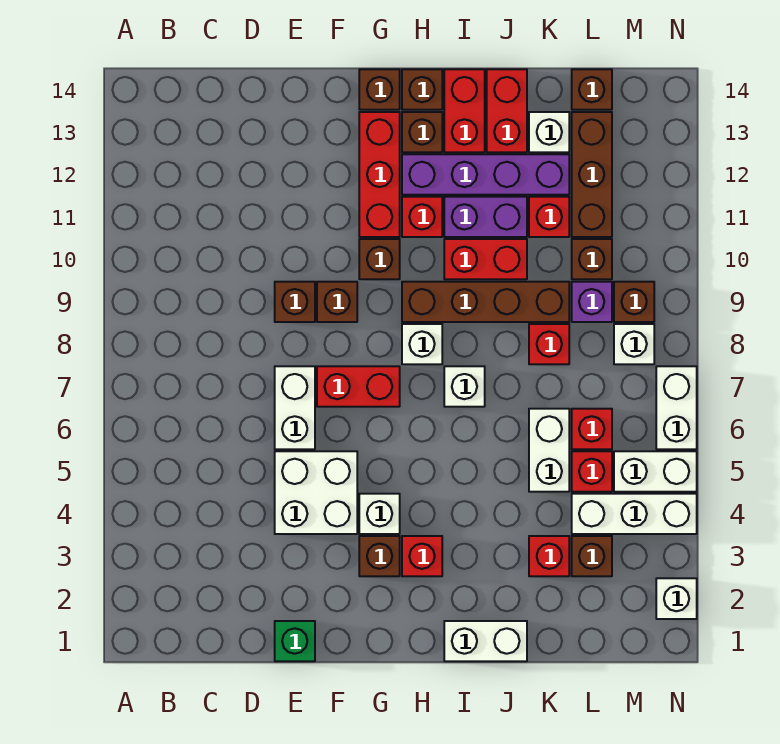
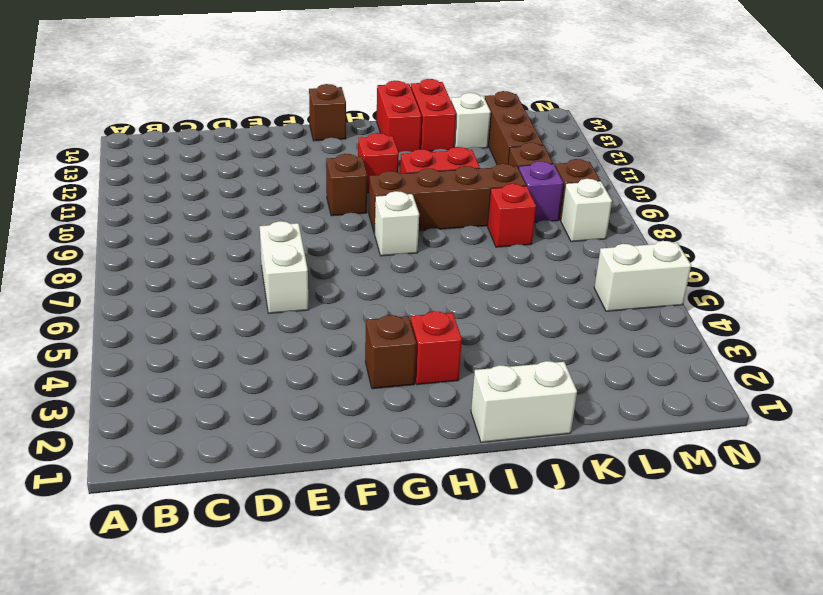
none -> green 1x1 brick [275,621,315,661]
none -> white 2x2 brick [275,451,357,534]
none -> brown 1x1 brick [275,282,315,322]
none -> red 1x2 brick [317,366,400,407]

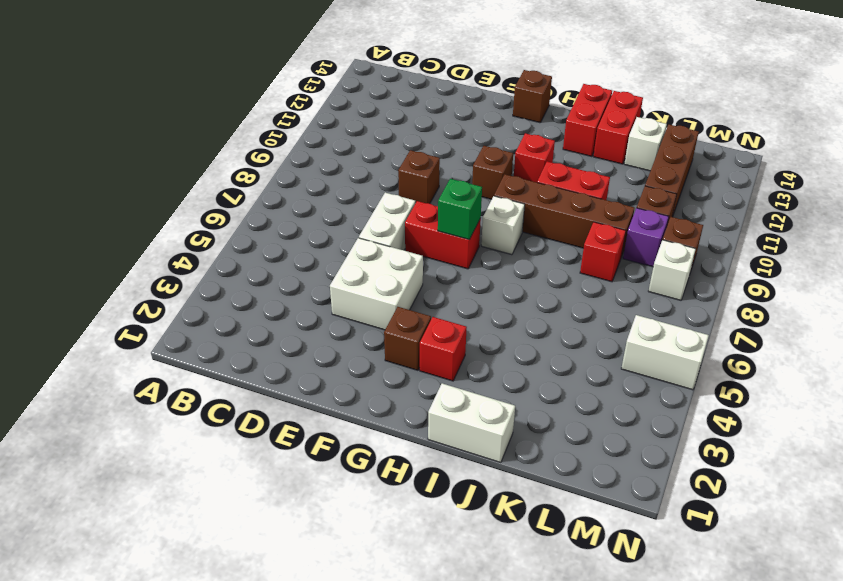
green 1x1 brick [438,179,482,240] -> green 1x1 brick moved to [275,621,315,661]
none -> brown 1x1 brick [317,282,357,322]
none -> white 1x1 brick [359,494,400,534]
none -> red 1x3 brick [359,112,400,237]
none -> purple 1x4 brick [402,154,569,195]

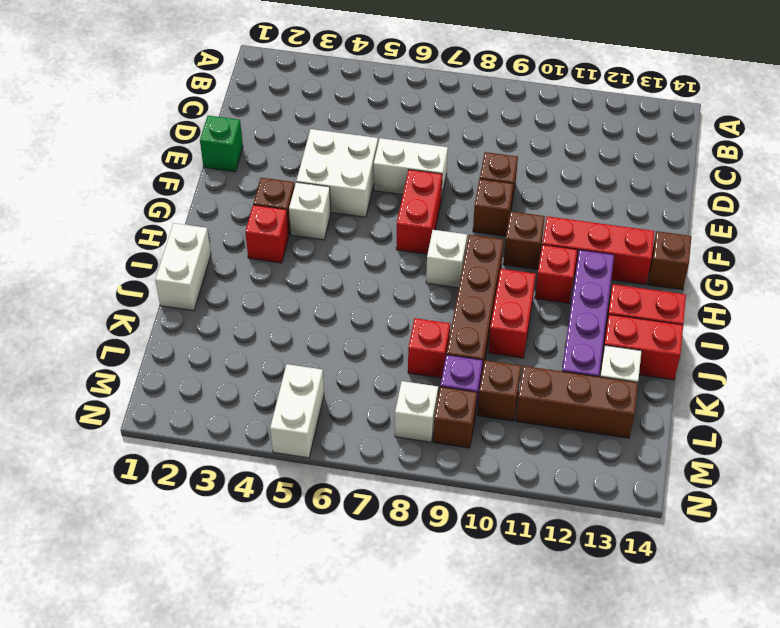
none -> brown 1x1 brick [402,112,442,152]
none -> brown 1x1 brick [402,69,442,110]
none -> white 1x1 brick [444,366,485,407]
none -> purple 1x2 brick [444,197,527,237]

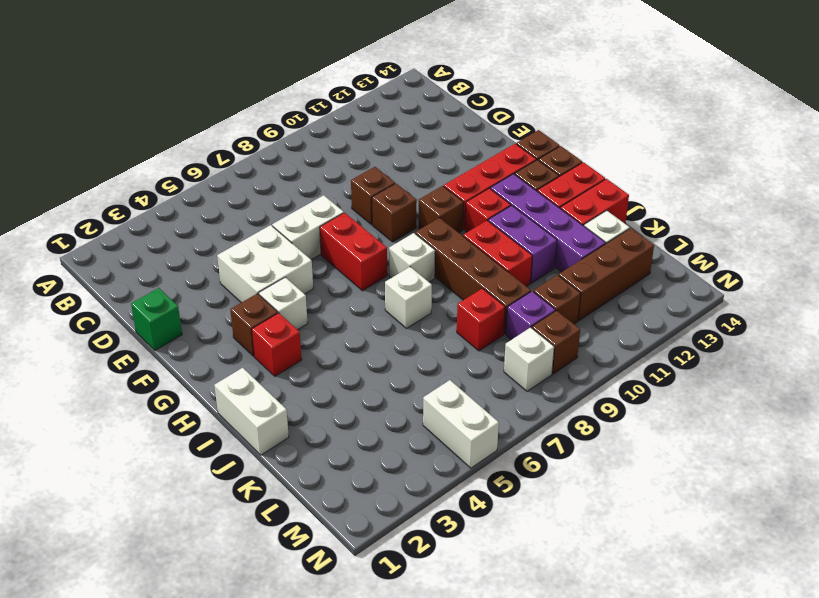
none -> red 1x1 brick [529,536,569,576]
none -> white 1x2 brick [529,409,569,492]
none -> red 1x1 brick [529,197,569,237]
none -> brown 1x1 brick [572,536,612,576]

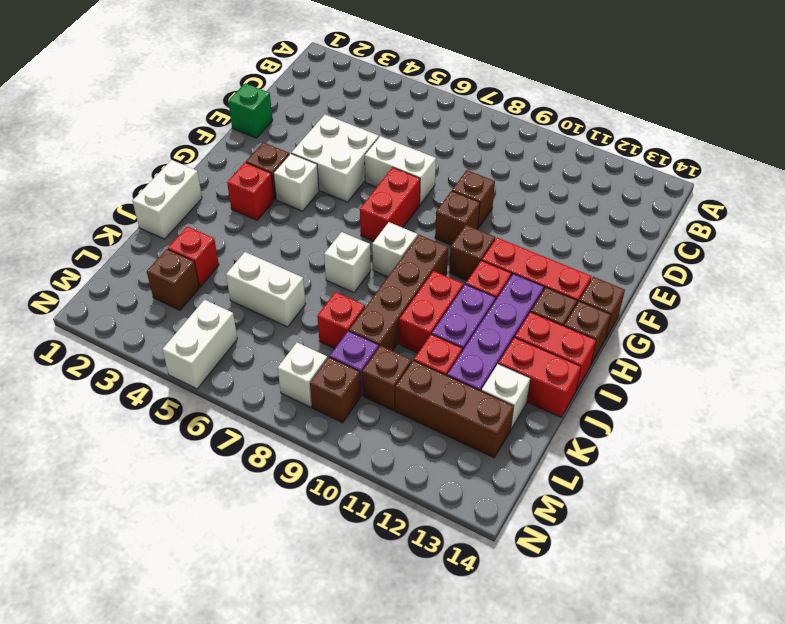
none -> white 1x3 brick [572,494,697,534]
none -> red 1x1 brick [572,451,612,492]
none -> red 1x1 brick [572,409,612,449]
none -> brown 1x1 brick [572,69,612,110]

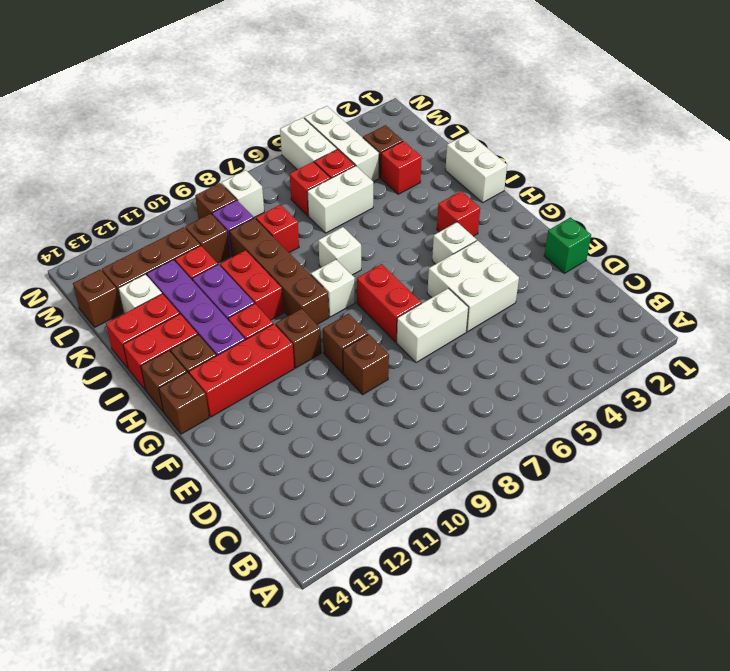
none -> brown 1x1 brick [359,536,400,576]
none -> white 1x1 brick [656,578,697,619]
none -> white 1x2 brick [656,366,697,449]

